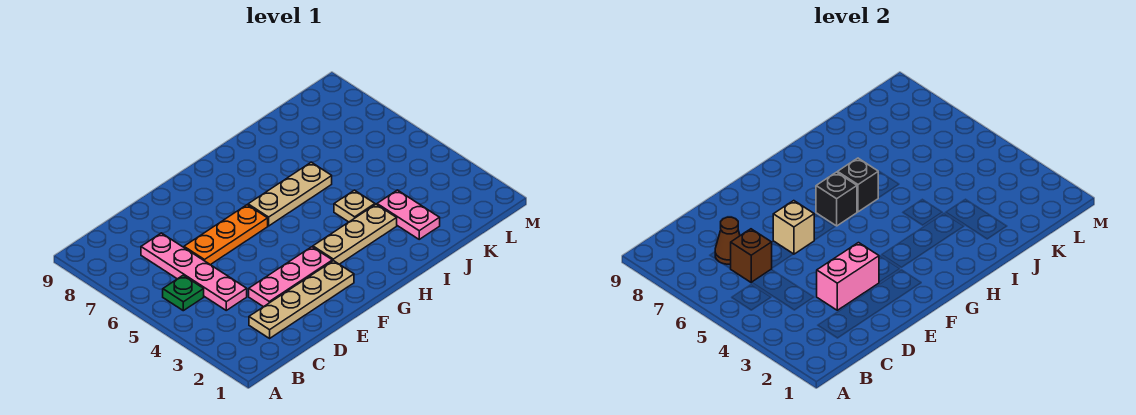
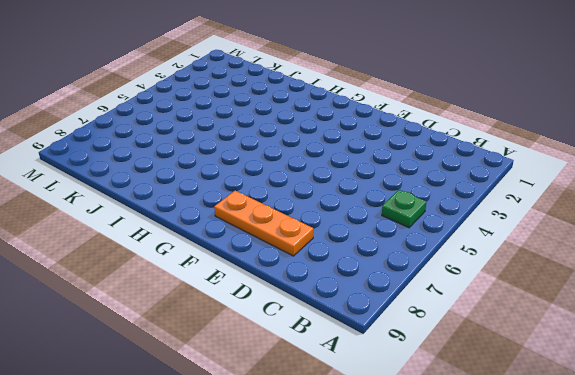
orange 1x3 plate [214,191,313,256] -> orange 1x3 plate moved to [184,205,268,265]
none -> tan 1x4 plate [249,261,354,338]
none -> pink 1x4 plate [141,233,247,310]
none -> pink 1x3 plate [249,247,332,307]

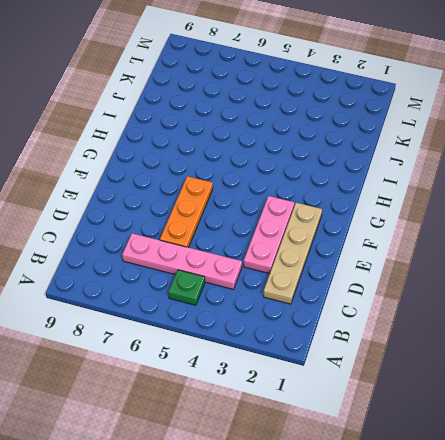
none -> tan 1x3 plate [313,204,397,264]
none -> tan 1x3 plate [248,162,332,226]
none -> tan 1x1 plate [334,190,375,222]

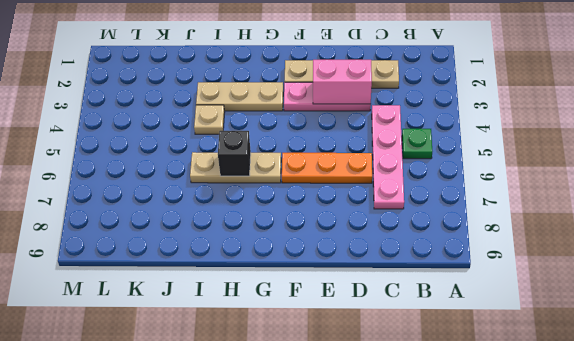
none -> pink 1x2 plate [377,190,440,239]
none -> brown 1x1 brick [731,229,772,282]
none -> brown 1x1 cone [715,217,740,264]

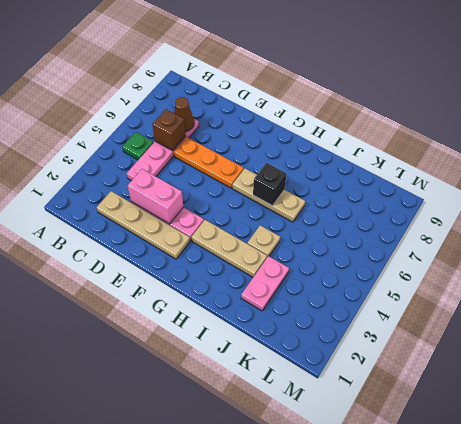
none -> tan 1x1 brick [773,201,814,254]
none -> black 1x1 brick [816,172,857,226]

